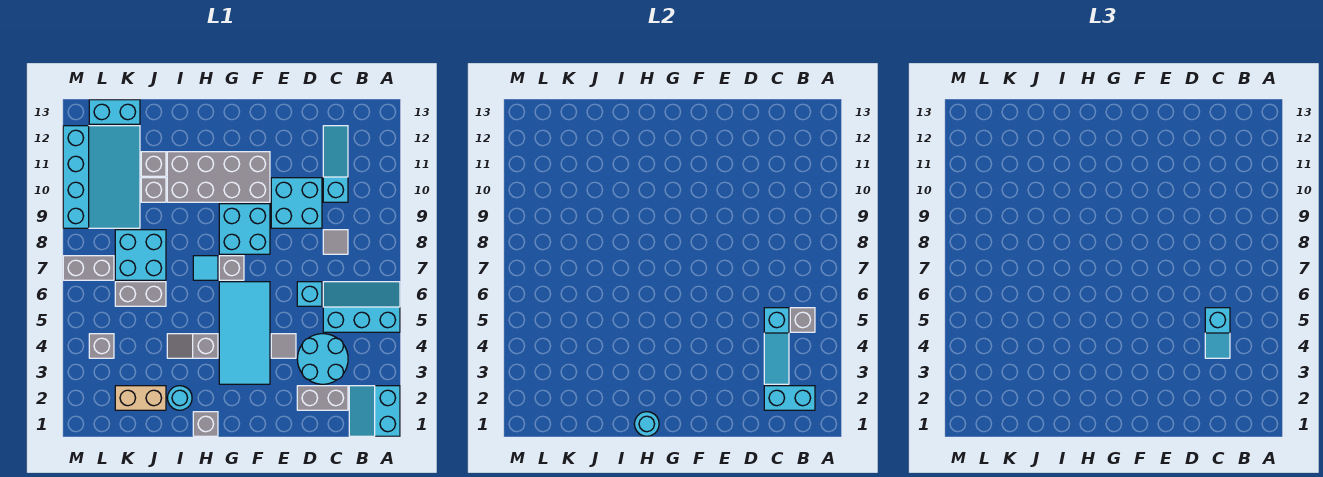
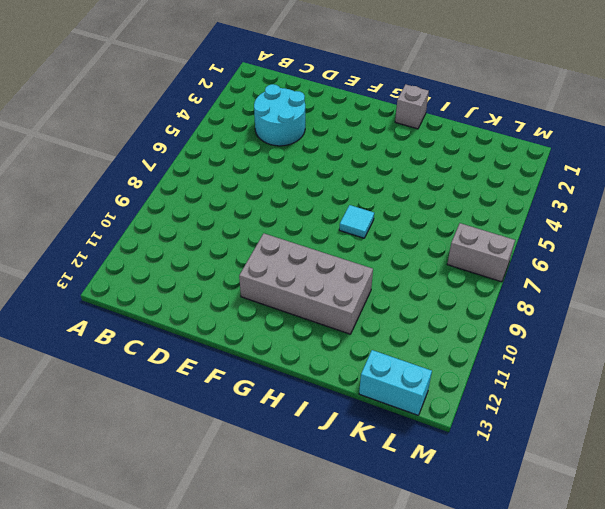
none -> cyan 2x2 slope [349,386,400,436]
none -> cyan 2x3 slope [323,282,400,332]
none -> grey 1x2 brick [297,386,348,410]
none -> grey 1x1 tile [323,230,348,254]

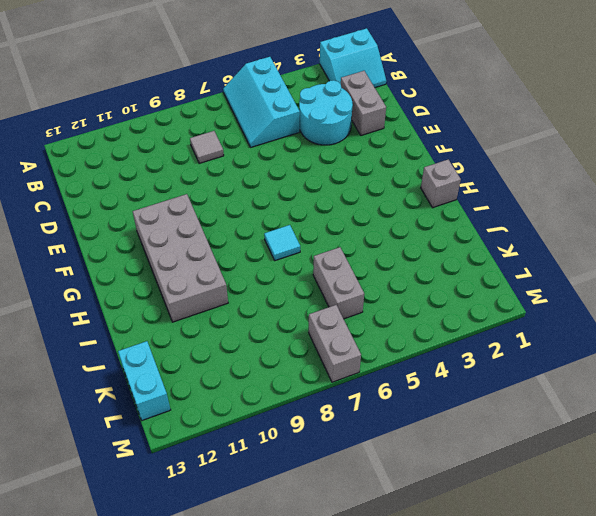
none -> cyan 1x3 slope [323,126,348,202]
none -> cyan 1x1 brick [297,282,322,306]
none -> cyan 2x2 brick [271,178,322,228]
none -> grey 1x1 tile [271,334,296,358]

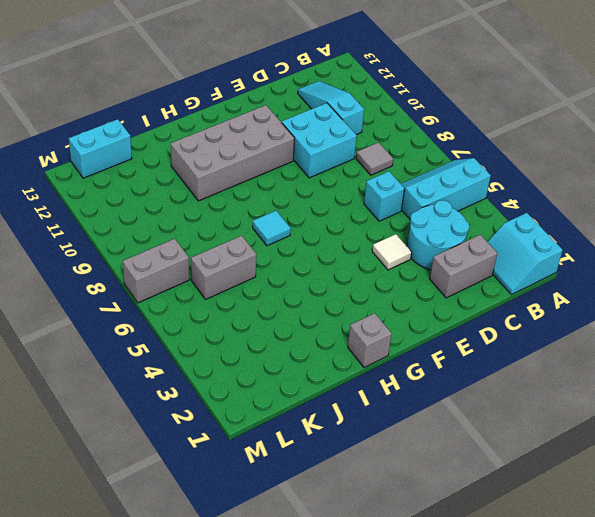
white 1x1 tile [372,234,412,270] -> grey 1x1 tile [271,334,296,358]
none -> cyan 2x4 tile [219,282,270,384]
none -> cyan 2x2 brick [219,204,270,254]
none -> grey 1x1 brick [219,256,244,280]
none -> grey 1x2 slope [167,334,218,358]

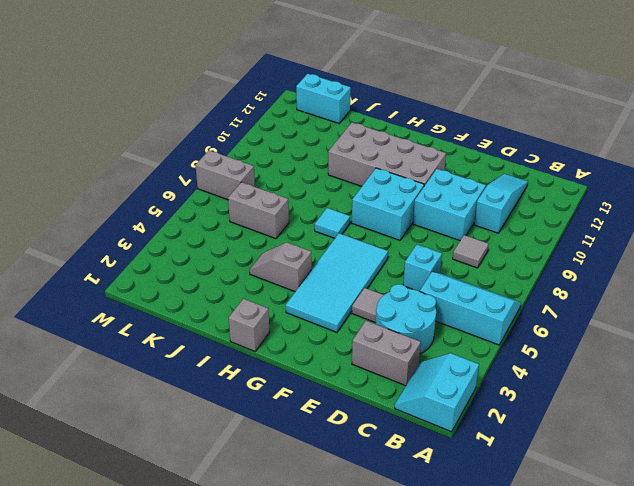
none -> grey 1x1 brick [219,256,244,280]
none -> cyan 1x1 round brick [167,386,192,410]
none -> tan 1x2 brick [115,386,166,410]
none -> cyan 2x2 brick [115,230,166,280]

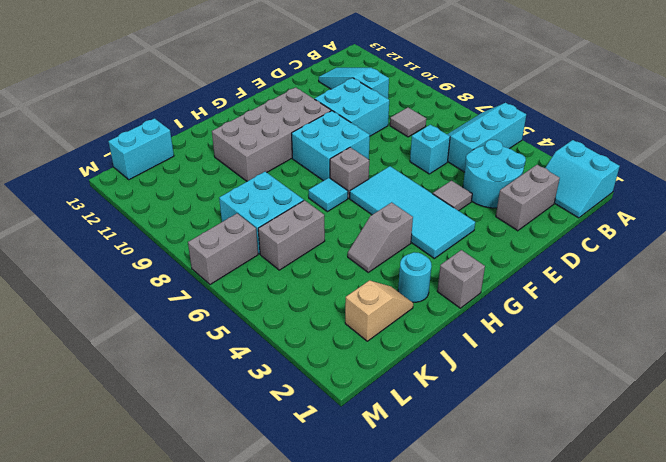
tan 1x2 slope [345,280,413,341] -> tan 1x2 brick [115,386,166,410]
none -> grey 1x1 brick [141,178,166,202]
none -> grey 1x1 brick [141,152,166,176]
none -> cyan 3x4 slope [63,126,140,228]
none -> grey 1x1 brick [89,334,114,358]

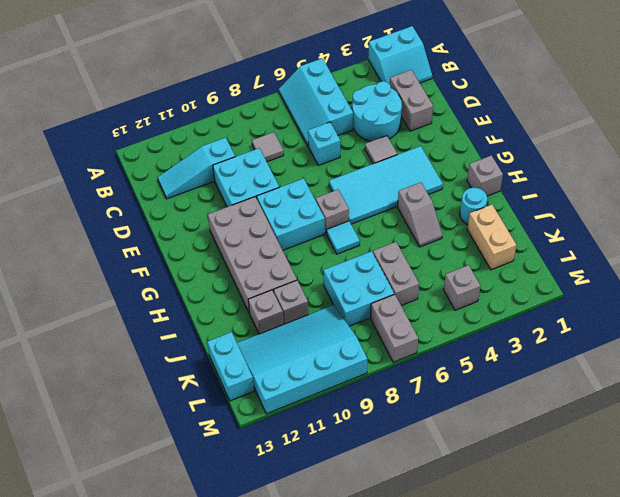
none -> cyan 1x2 brick [764,386,815,410]
none -> grey 1x1 brick [790,308,815,332]
none -> cyan 1x3 slope [764,308,789,384]
none -> cyan 1x1 round brick [634,412,659,436]

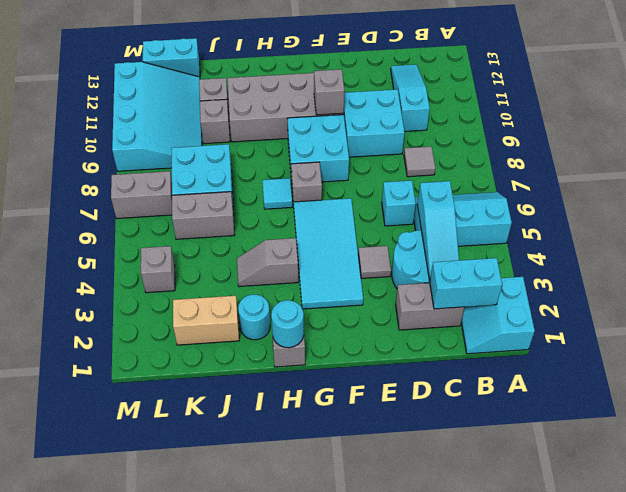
grey 1x1 brick [314,69,344,115] -> grey 1x1 brick moved to [790,308,815,332]
none -> cyan 1x2 slope [1205,308,1230,358]

